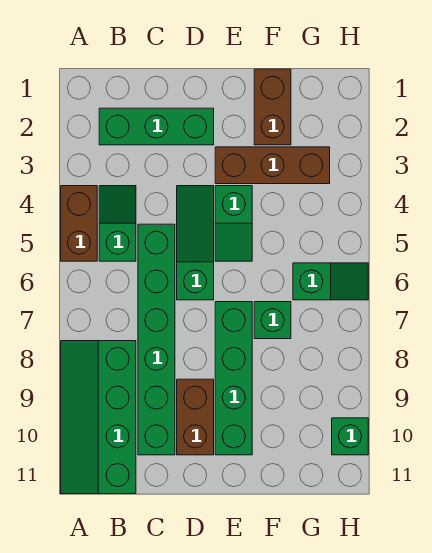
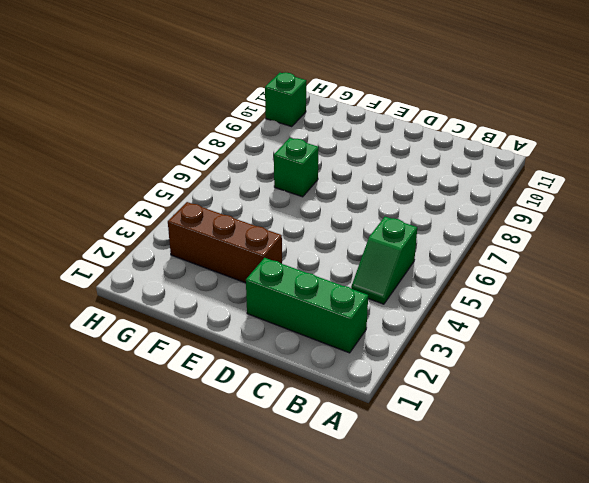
none -> brown 1x2 brick [61,186,97,261]
none -> green 2x4 slope [61,341,136,494]
none -> green 1x6 brick [138,224,175,455]

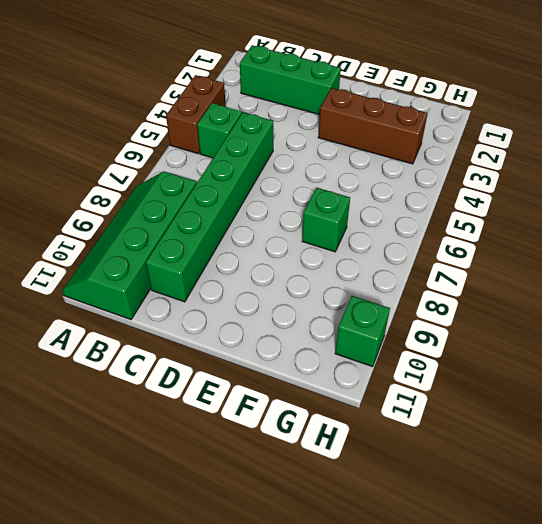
none -> green 1x3 slope [177,186,214,300]
none -> brown 1x2 brick [177,379,214,455]
none -> green 1x2 slope [215,186,252,261]

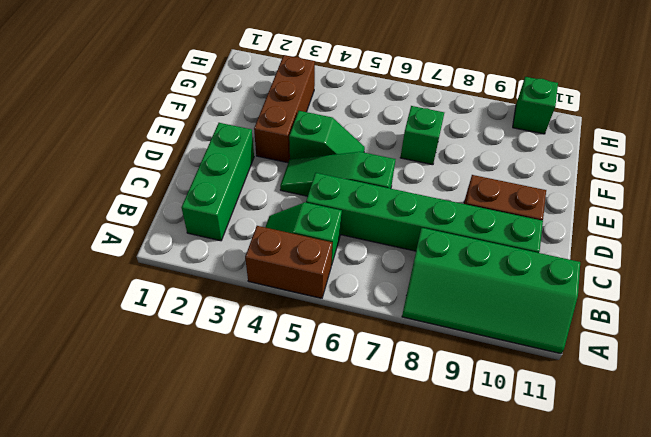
none -> green 1x4 brick [215,302,252,455]
none -> brown 1x2 brick [254,69,291,145]
none -> green 1x2 slope [293,263,368,300]

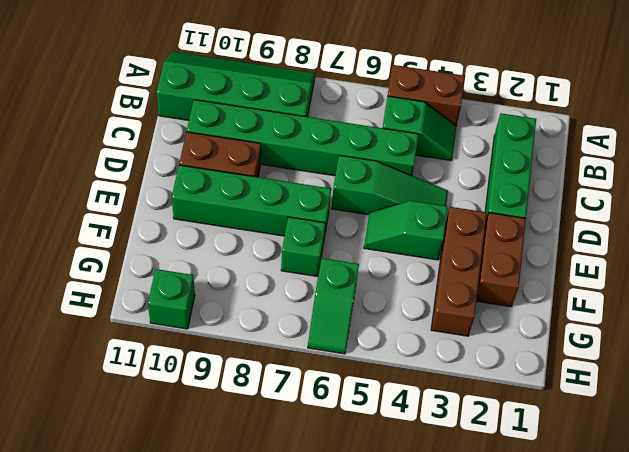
brown 1x2 brick [476,213,526,307] -> brown 1x2 brick turned to [254,69,291,145]

